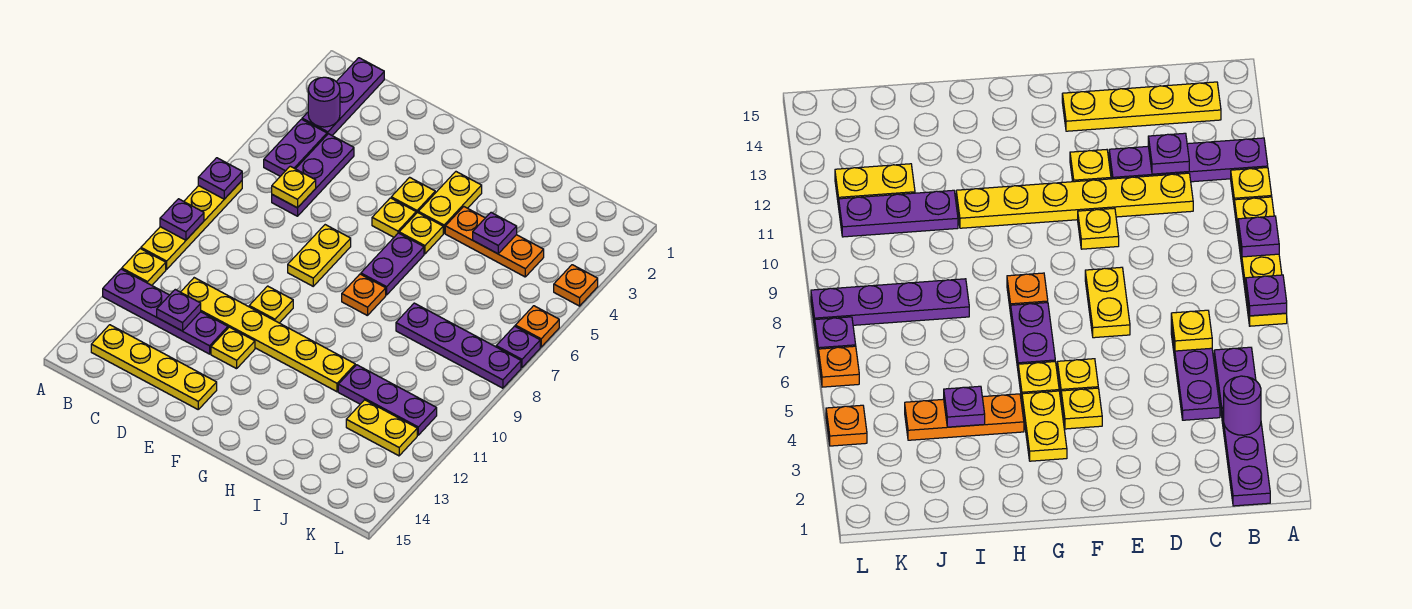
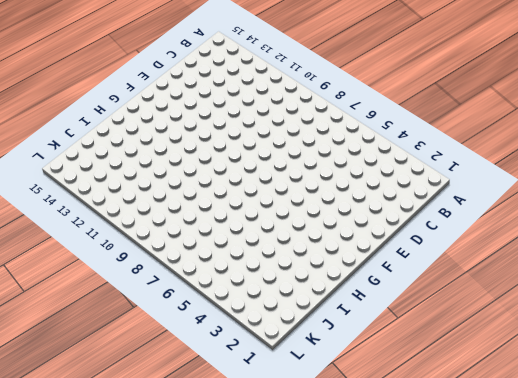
none -> yellow 1x4 plate [141,181,242,269]
none -> yellow 1x1 plate [122,249,166,285]
none -> purple 1x4 plate [103,269,228,354]
none -> purple 1x3 plate [302,58,384,135]

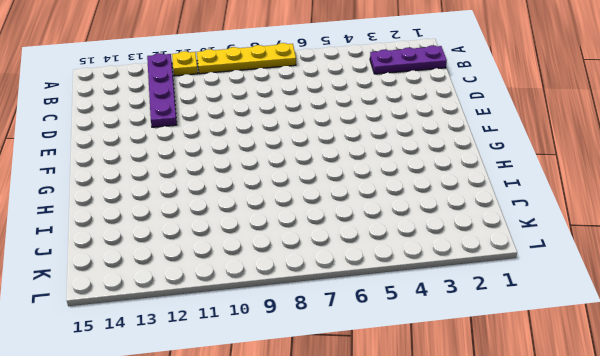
none -> purple 1x2 plate [264,119,327,176]
none -> yellow 1x4 plate [91,325,217,409]
none -> purple 1x3 plate [272,134,354,216]
none -> yellow 1x6 plate [181,278,355,392]

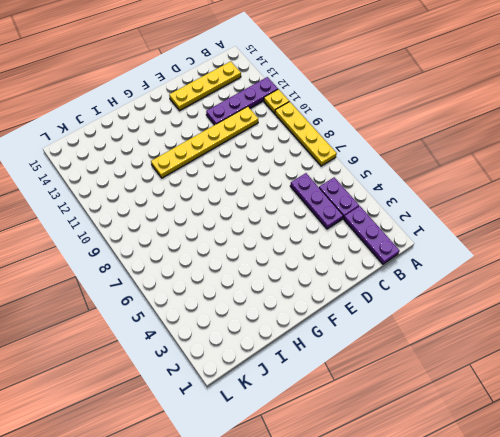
none -> yellow 1x2 plate [288,225,351,286]
none -> yellow 1x1 plate [249,286,293,323]
none -> yellow 1x1 plate [211,327,255,369]
none -> yellow 1x1 plate [391,177,435,213]

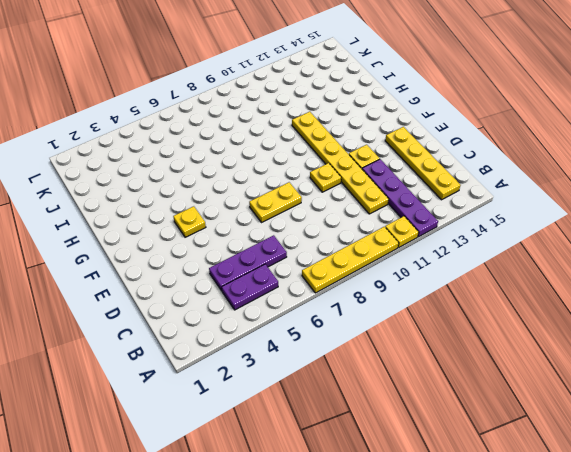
none -> purple 1x3 plate [302,58,384,135]
none -> yellow 1x1 plate [372,198,416,237]
none -> yellow 1x2 plate [418,172,482,233]
none -> yellow 1x1 plate [399,213,443,254]

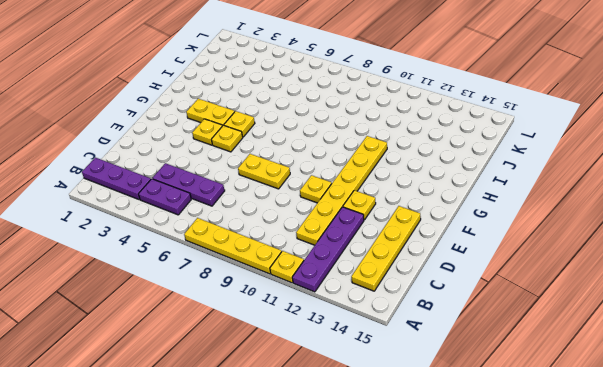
none -> purple 1x2 plate [361,233,424,295]
none -> orange 1x1 plate [342,274,386,316]
none -> orange 1x3 plate [445,207,544,277]
none -> purple 1x4 plate [396,303,521,388]

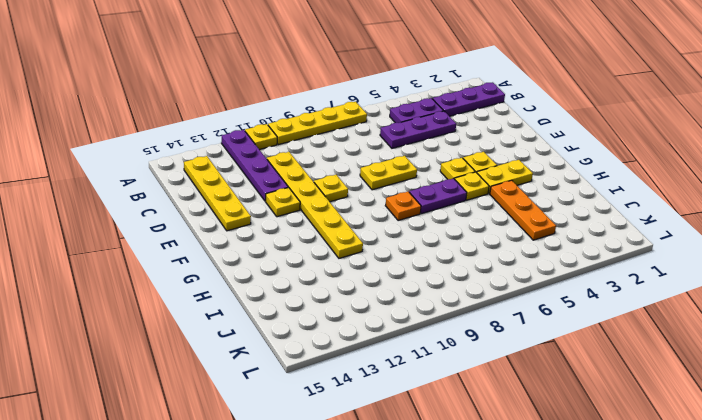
none -> purple 1x4 plate [396,303,521,388]
none -> purple 1x3 plate [338,365,437,435]
none -> yellow 1x2 plate [346,400,417,456]
none -> orange 1x1 plate [554,265,598,306]

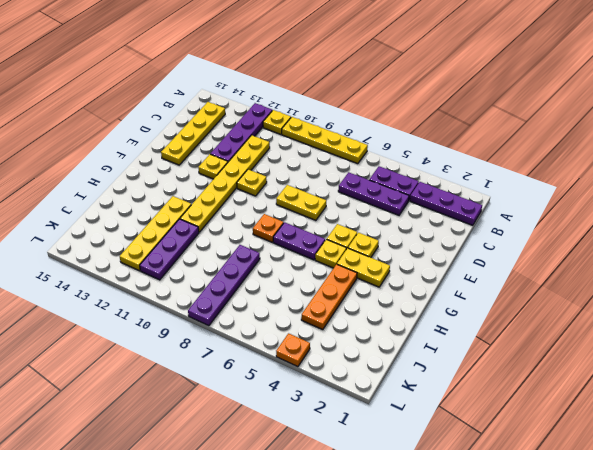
yellow 1x4 plate [120,196,191,271] -> yellow 1x2 plate [346,400,417,456]
none -> orange 1x1 plate [515,306,559,347]
none -> purple 1x1 plate [496,326,540,368]
none -> purple 1x1 plate [198,158,242,199]
none -> purple 1x1 plate [160,199,204,240]

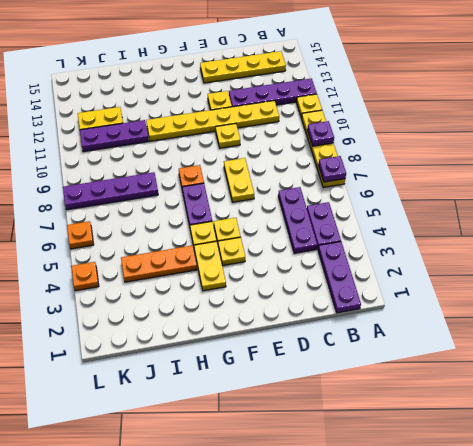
none -> purple 1x1 plate [496,326,540,368]
none -> purple 1x1 round brick [308,77,340,127]
none -> yellow 1x1 plate [272,166,316,208]
none -> purple 1x1 plate [157,290,201,331]

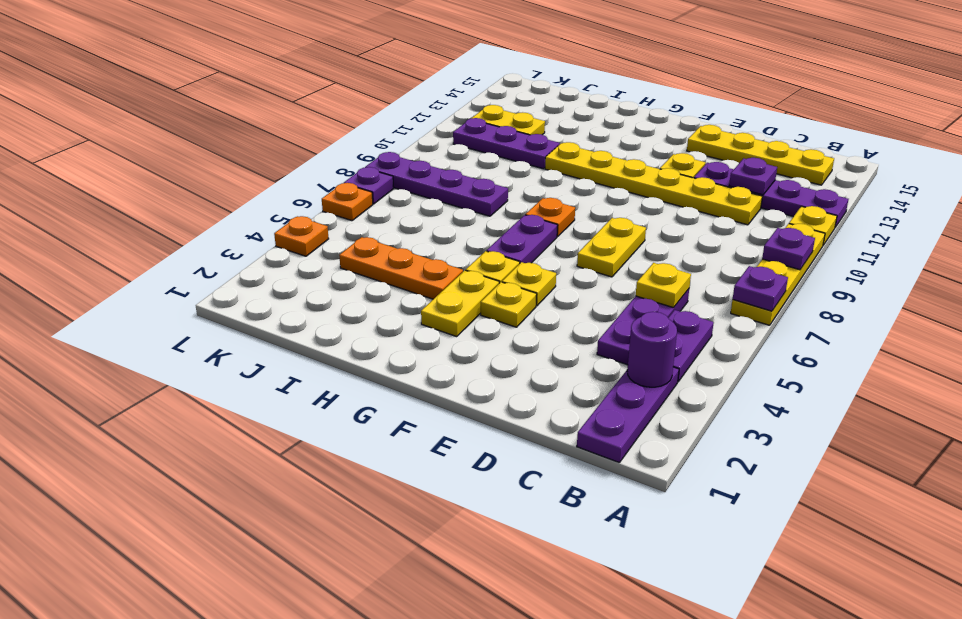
none -> yellow 1x1 plate [249,286,293,323]
none -> purple 1x1 plate [473,213,517,254]

